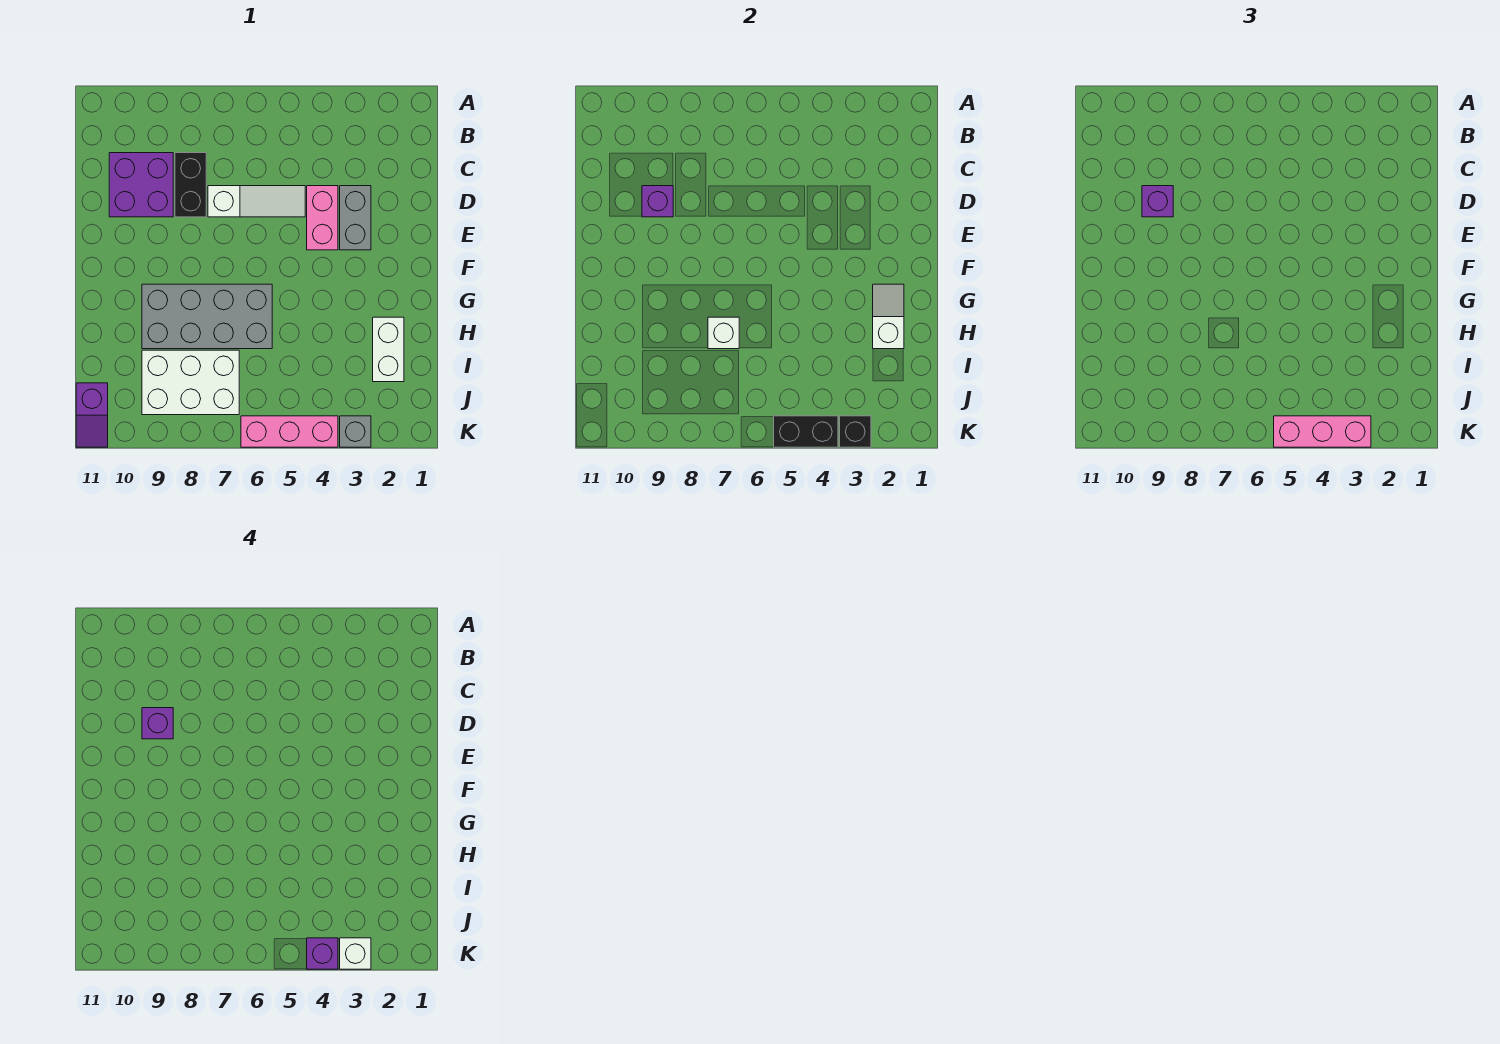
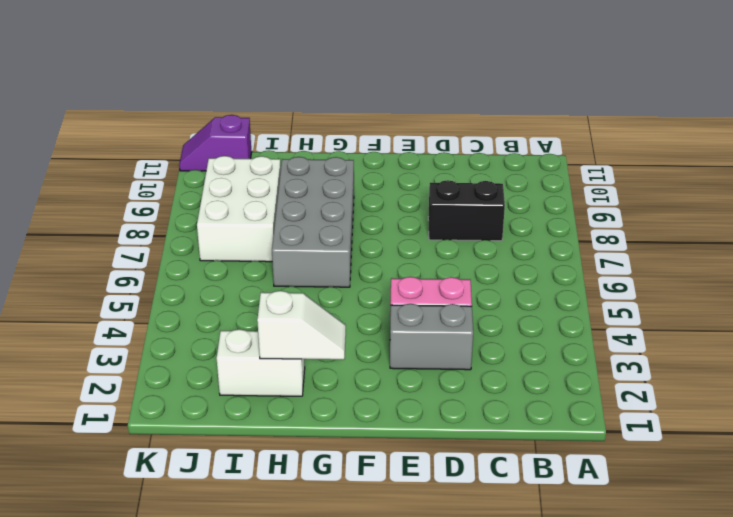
none -> purple 2x2 brick [109,153,173,217]
none -> white 1x3 slope [208,186,305,217]
none -> grey 1x1 brick [340,416,371,447]

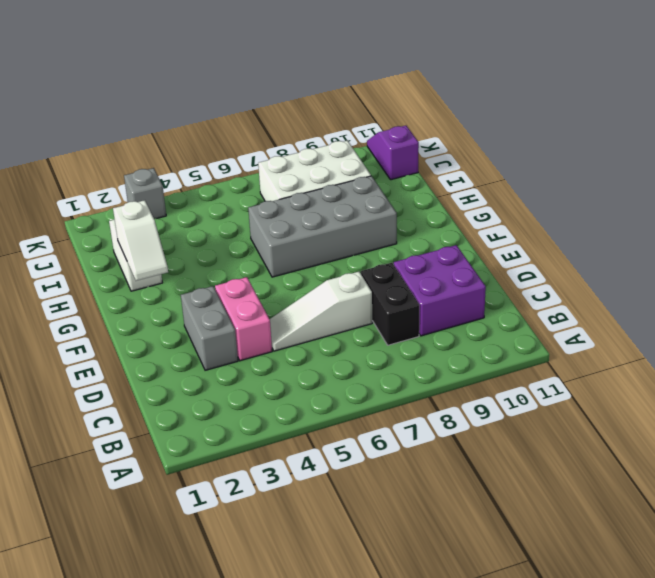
none -> pink 1x3 brick [241,416,338,447]
none -> purple 1x1 brick [642,186,673,217]
none -> white 1x1 brick [708,317,739,349]

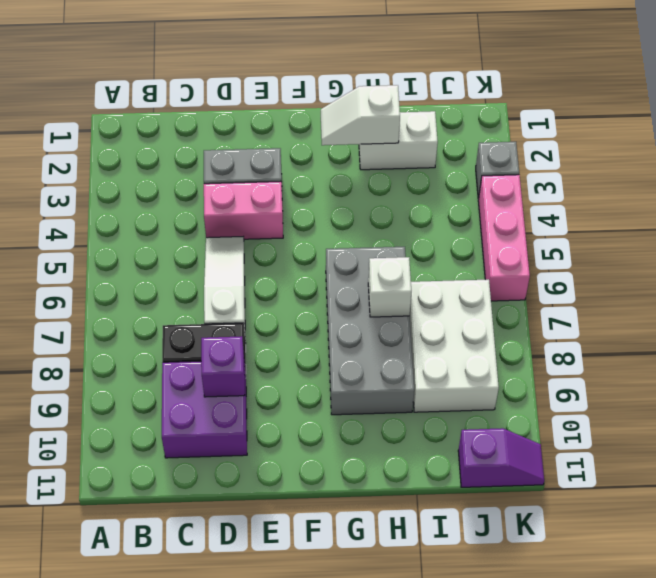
none -> black 1x1 brick [840,416,871,447]
none -> black 1x2 brick [774,416,838,447]
none -> purple 1x1 brick [1142,186,1173,217]

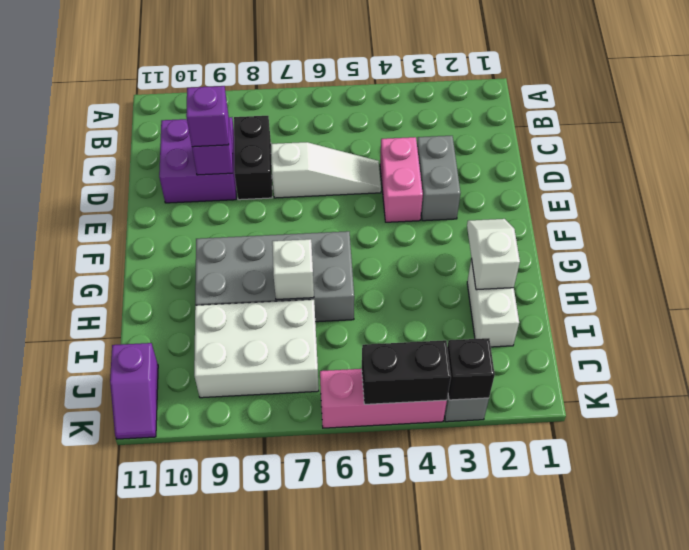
none -> pink 1x3 brick [1274,416,1371,447]
none -> purple 1x1 brick [142,708,173,739]
none -> white 1x1 brick [340,938,371,969]

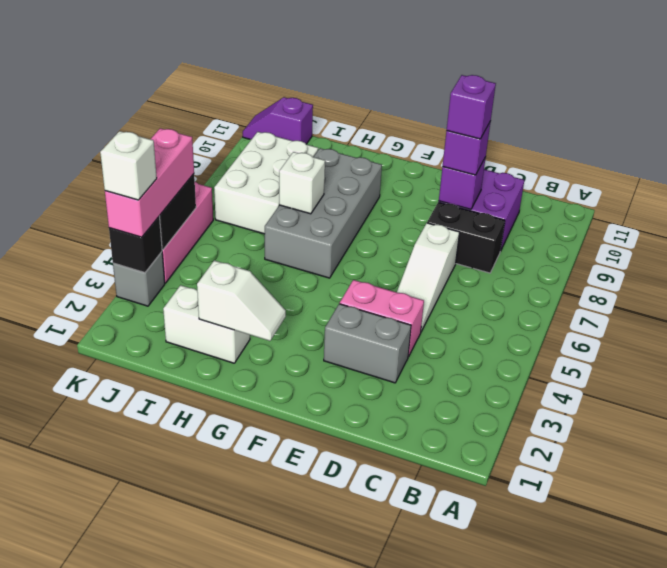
none -> purple 1x1 brick [307,938,338,969]

